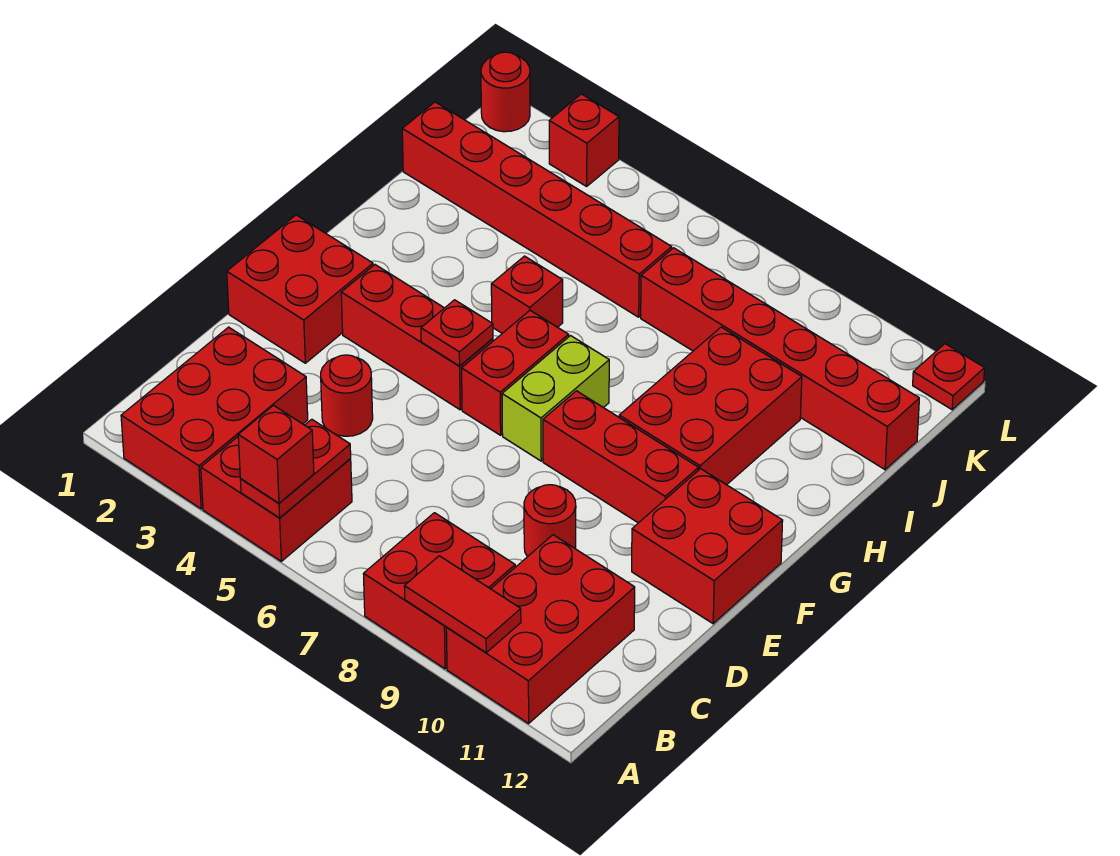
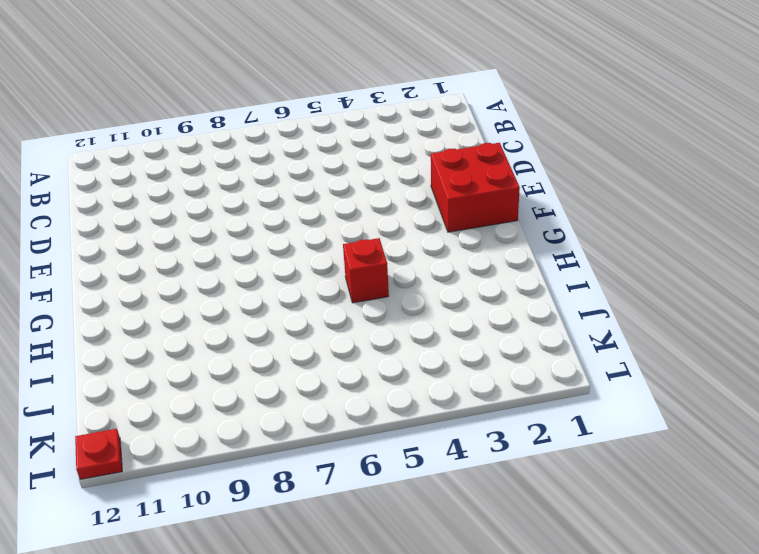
none -> red 2x3 brick [121,327,308,509]
none -> red 2x2 brick [201,437,352,561]
none -> red 2x2 brick [364,513,515,669]

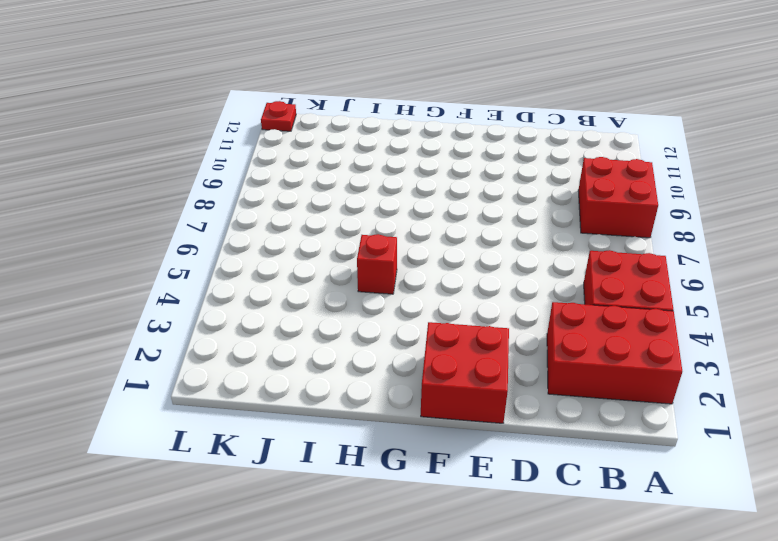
none -> red 2x3 brick [446,535,635,723]
none -> red 1x1 round brick [321,355,373,436]
none -> red 1x1 round brick [524,485,576,557]

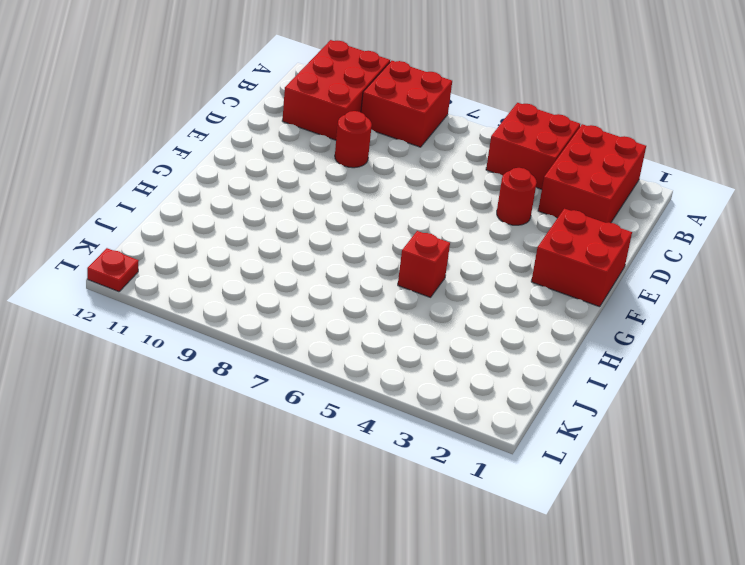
none -> red 2x2 brick [632,469,783,624]
none -> red 1x3 brick [341,265,493,410]
none -> red 1x2 brick [462,311,569,435]

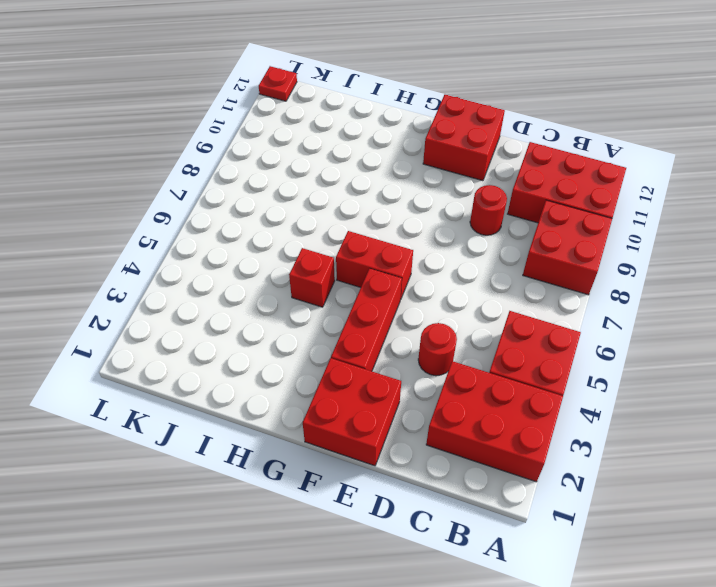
none -> lime 1x2 brick [502,336,609,461]
none -> red 1x3 brick [543,391,698,523]
none -> red 2x3 brick [619,327,802,485]

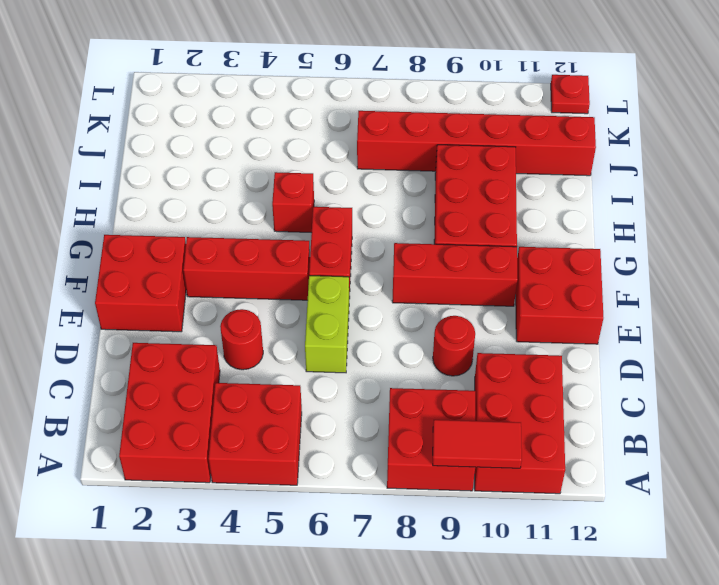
lime 1x2 brick [305,276,349,373] -> lime 1x2 brick moved to [502,336,609,461]
none -> red 1x6 brick [402,102,672,317]
none -> red 1x1 round brick [481,52,530,132]
none -> red 1x1 brick [549,94,619,186]

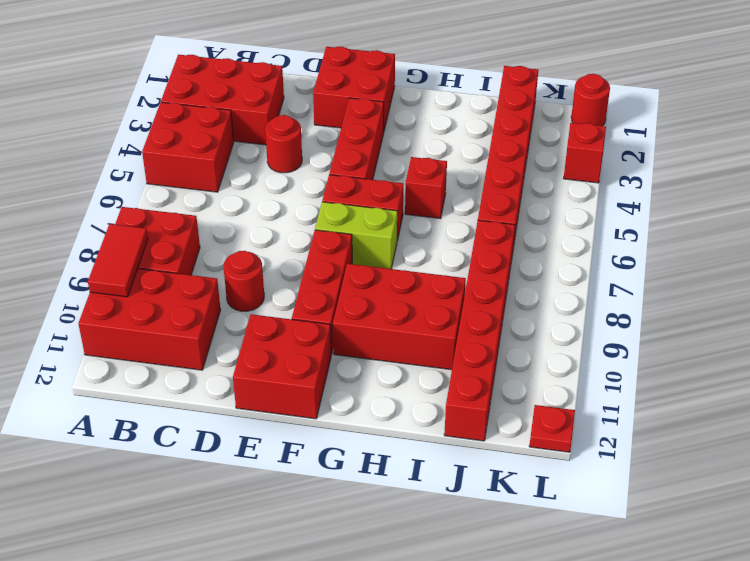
none -> red 1x2 plate [240,419,351,518]
none -> red 1x1 plate [421,300,493,366]
none -> red 1x1 brick [238,405,314,503]

